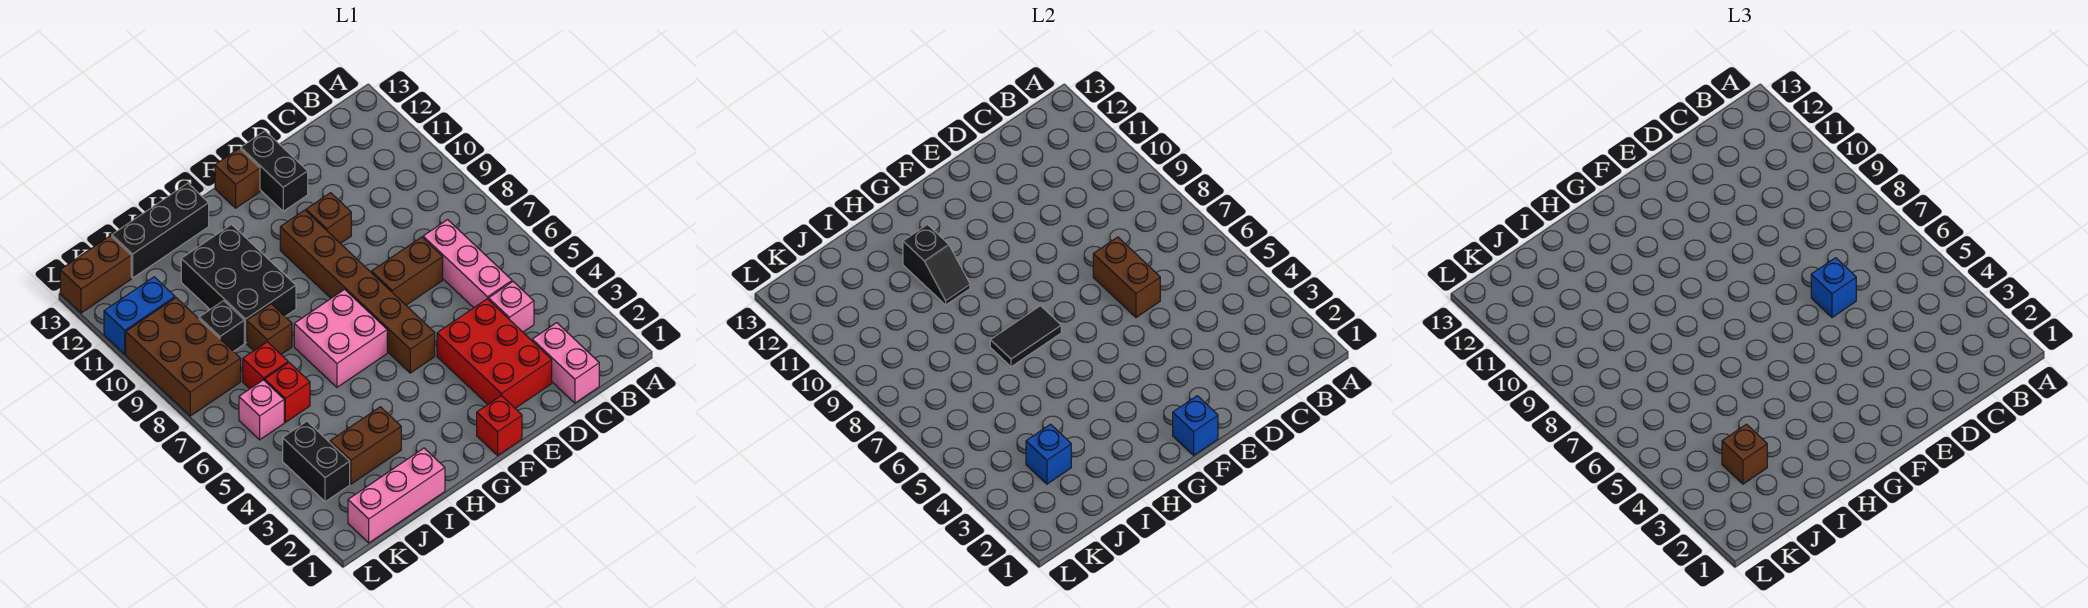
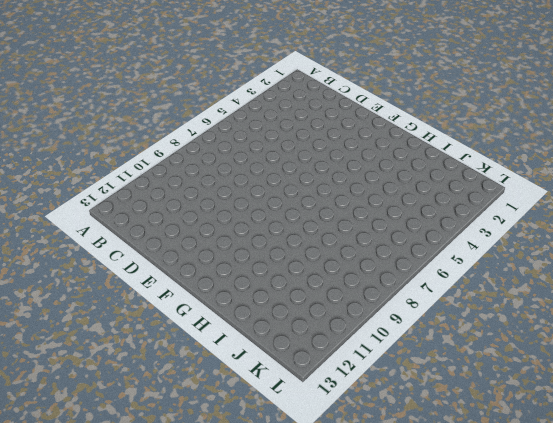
none -> pink 1x2 brick [532,323,599,403]
none -> pink 1x1 brick [489,282,534,332]
none -> pink 1x3 brick [423,220,512,308]
none -> red 2x3 brick [437,299,552,408]

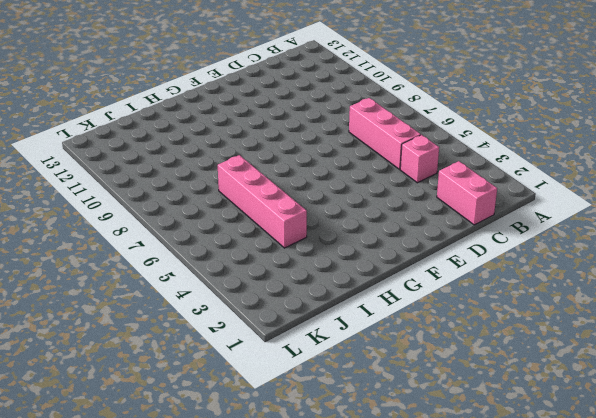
pink 1x4 brick [218,155,307,248] -> none
none -> red 2x3 brick [437,299,552,408]
none -> brown 1x2 brick [372,237,443,305]
none -> brown 1x1 brick [306,193,351,244]
none -> black 1x2 brick [241,131,308,211]

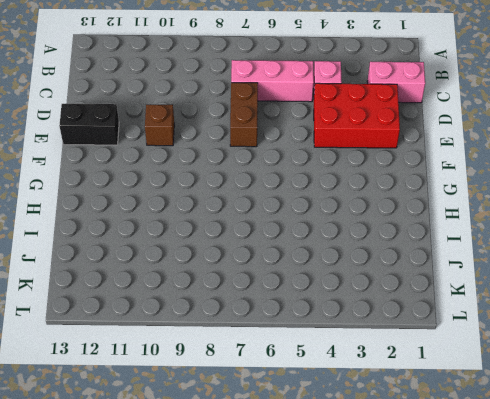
none -> red 1x1 brick [477,396,522,455]
none -> brown 1x6 brick [280,210,435,373]
none -> brown 1x1 brick [215,148,260,208]
none -> pink 2x2 brick [294,290,387,387]

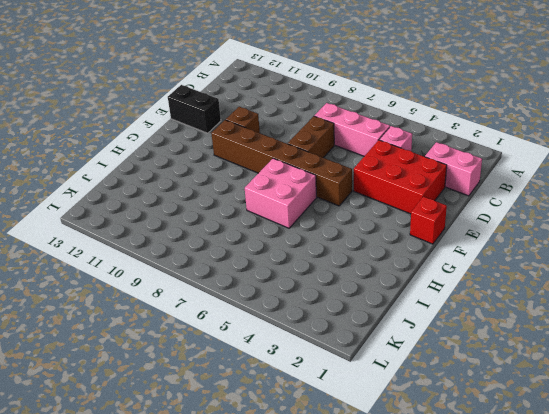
none -> brown 1x1 brick [215,148,260,208]
none -> black 2x3 brick [181,225,296,343]
none -> black 1x3 brick [112,183,209,278]
none -> pink 1x3 brick [348,448,445,543]

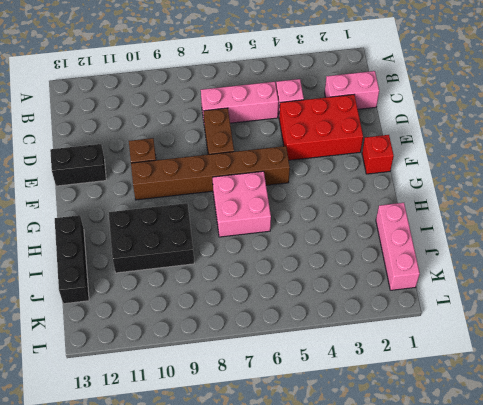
none -> brown 1x1 brick [215,148,260,208]
none -> brown 1x2 brick [330,407,401,484]
none -> brown 1x1 brick [247,304,292,354]
none -> red 1x1 brick [265,363,310,422]

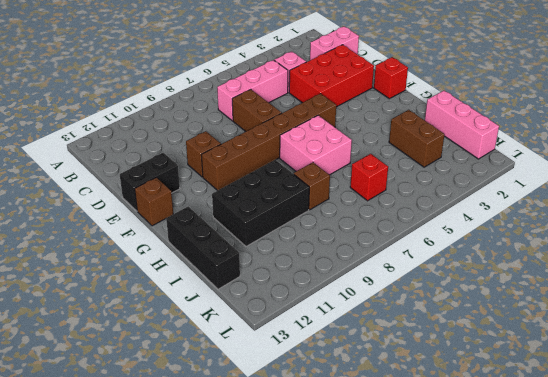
none -> red 1x1 brick [243,342,288,389]
none -> black 1x1 brick [199,301,244,352]
none -> black 1x2 brick [283,421,350,502]
none -> pink 1x1 brick [239,380,284,440]

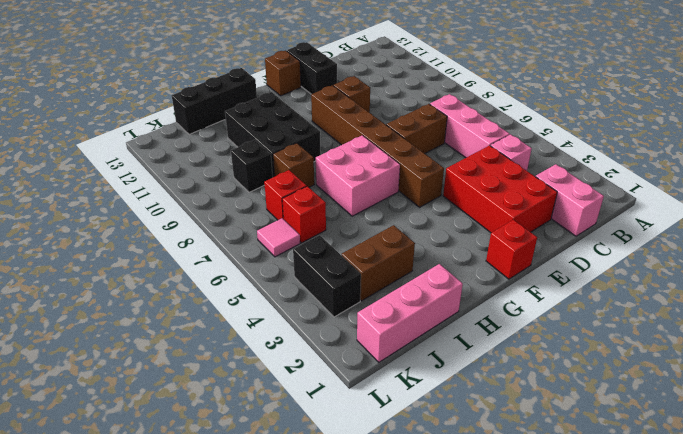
pink 1x1 tile [257,218,300,257] -> pink 1x1 brick [239,380,284,440]
none -> brown 2x3 brick [126,298,241,416]
none -> blue 1x2 brick [104,277,175,354]
none -> brown 1x2 brick [60,236,131,313]
none -> brown 1x2 brick [1093,237,1160,317]

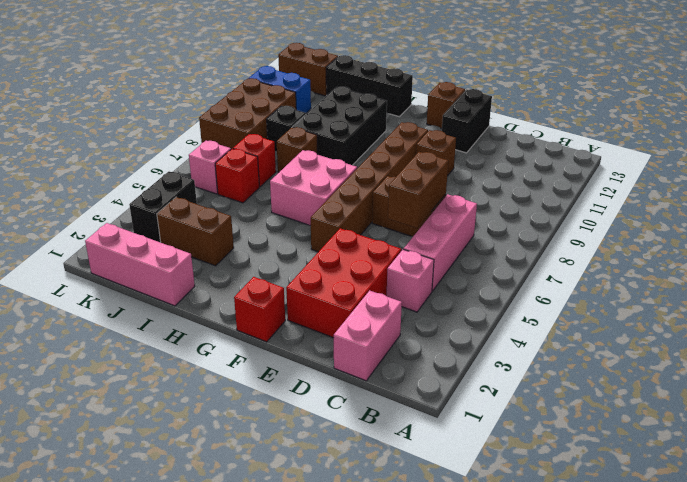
none -> blue 1x1 brick [1173,396,1218,455]
none -> black 1x2 tile [990,306,1061,367]
none -> black 1x2 slope [903,225,970,305]
none -> blue 1x1 brick [1026,424,1071,484]

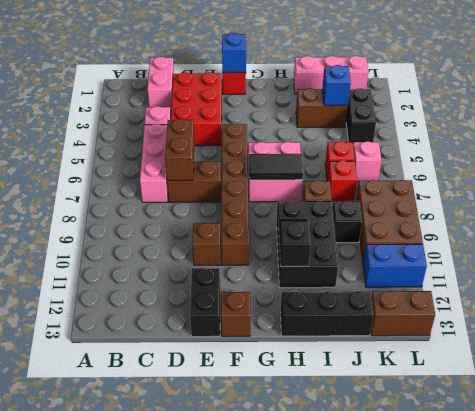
none -> blue 1x1 brick [1811,258,1856,317]
none -> brown 1x1 brick [1722,424,1767,484]

